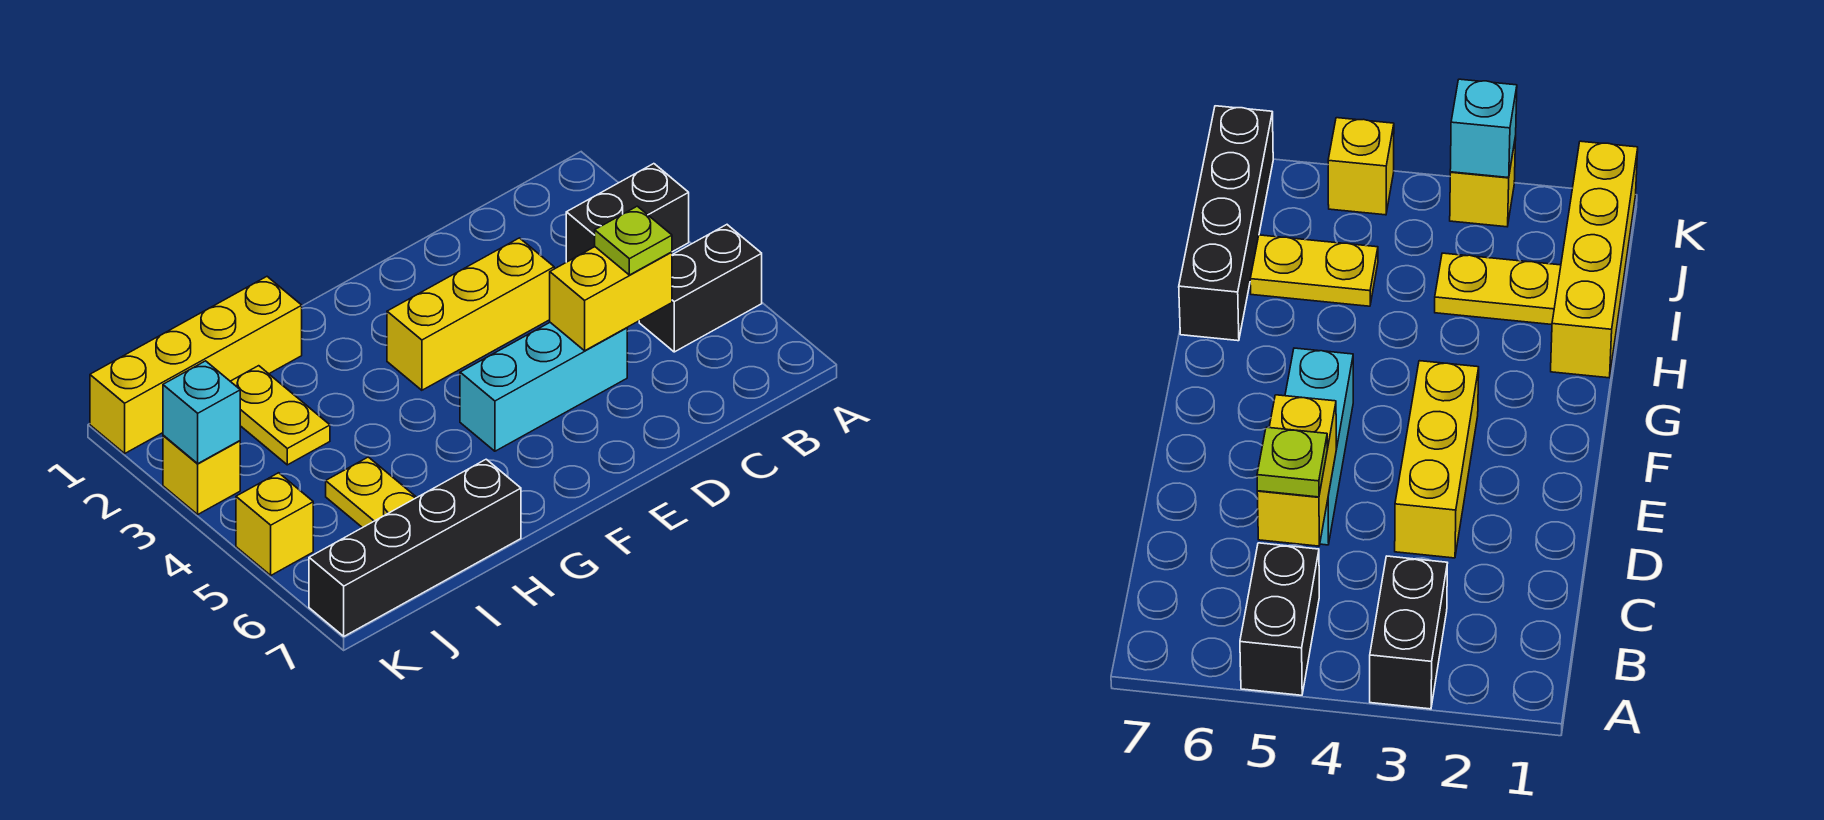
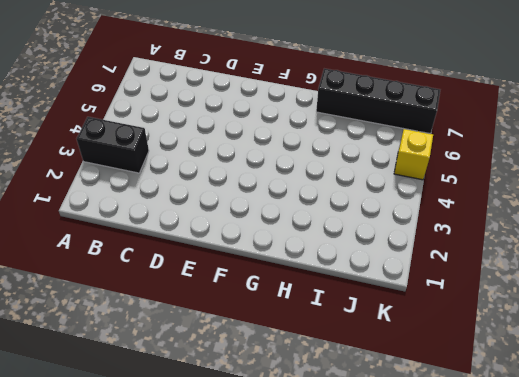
none -> black 1x2 brick [639,225,762,352]
none -> yellow 1x3 brick [387,238,554,390]
none -> cyan 1x3 brick [460,323,627,451]

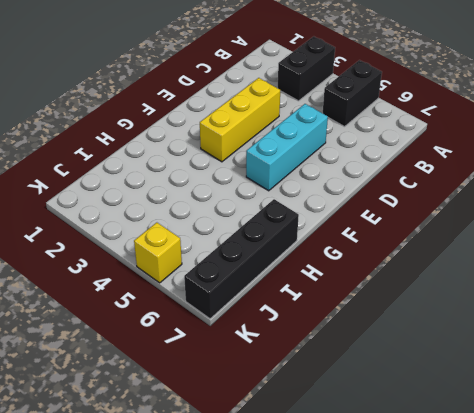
none -> yellow 1x4 brick [90,277,302,453]
none -> yellow 1x2 plate [230,366,330,465]
none -> yellow 1x2 plate [326,457,417,528]

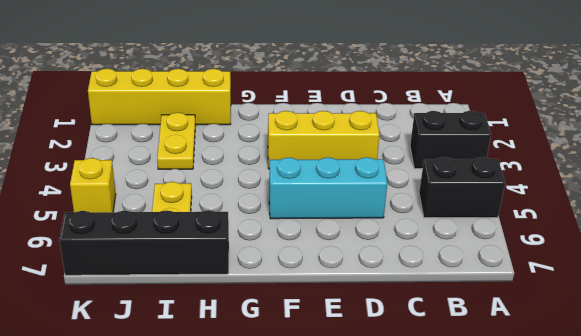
none -> yellow 1x1 brick [163,435,240,514]
none -> yellow 1x2 brick [550,247,672,351]
none -> cyan 1x1 brick [163,361,240,463]

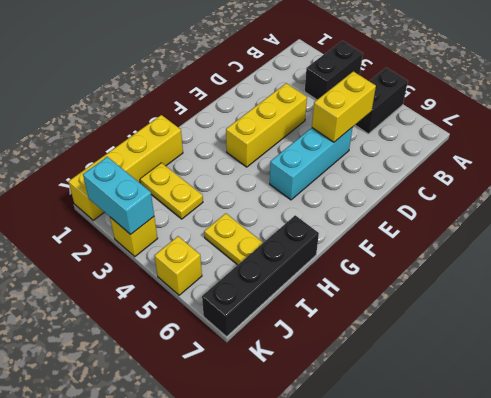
cyan 1x2 brick [83,157,154,234] -> cyan 1x1 brick [163,361,240,463]
none -> lime 1x1 plate [595,206,672,275]

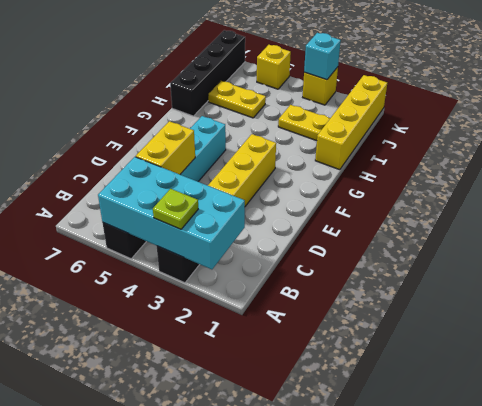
cyan 2x4 brick [98,157,245,269] -> none
lime 1x1 plate [153,189,198,229] -> lime 1x1 plate moved to [595,206,672,275]

